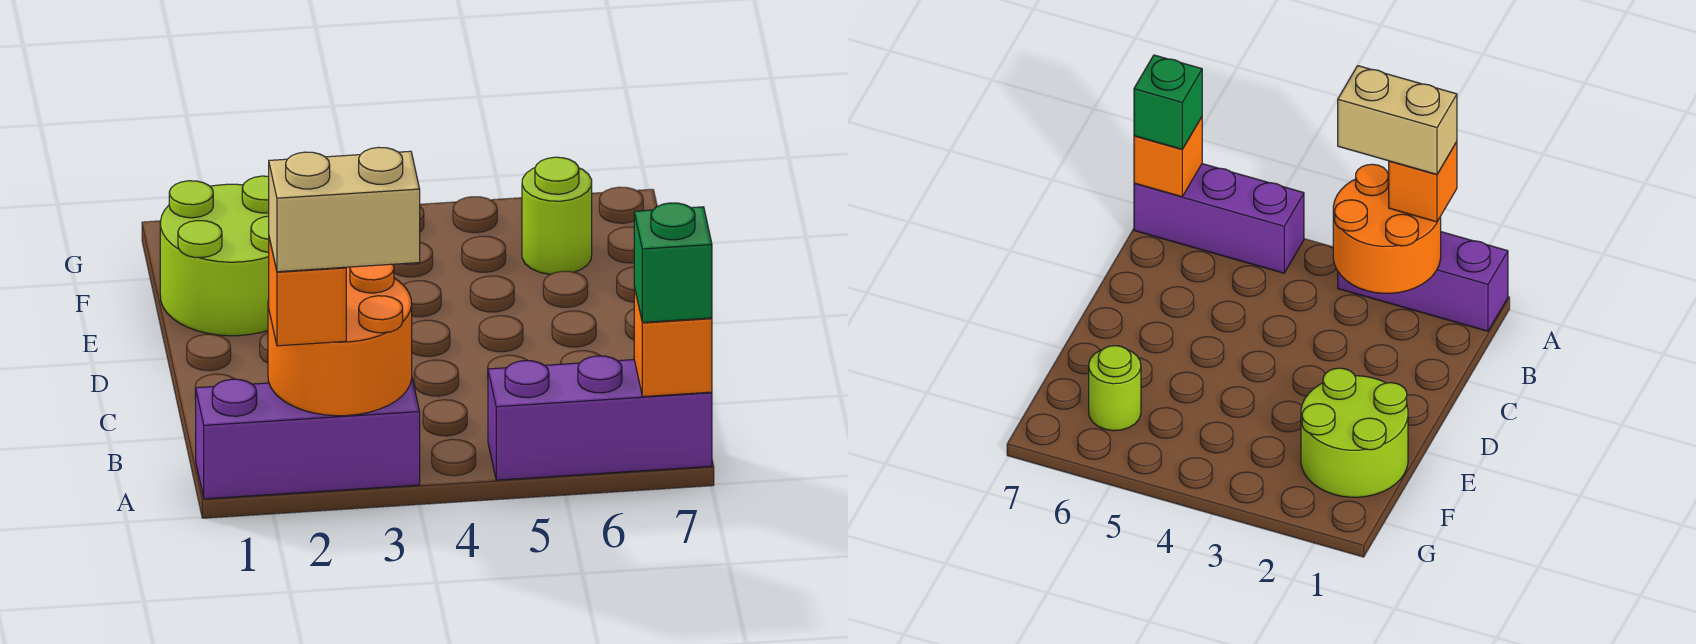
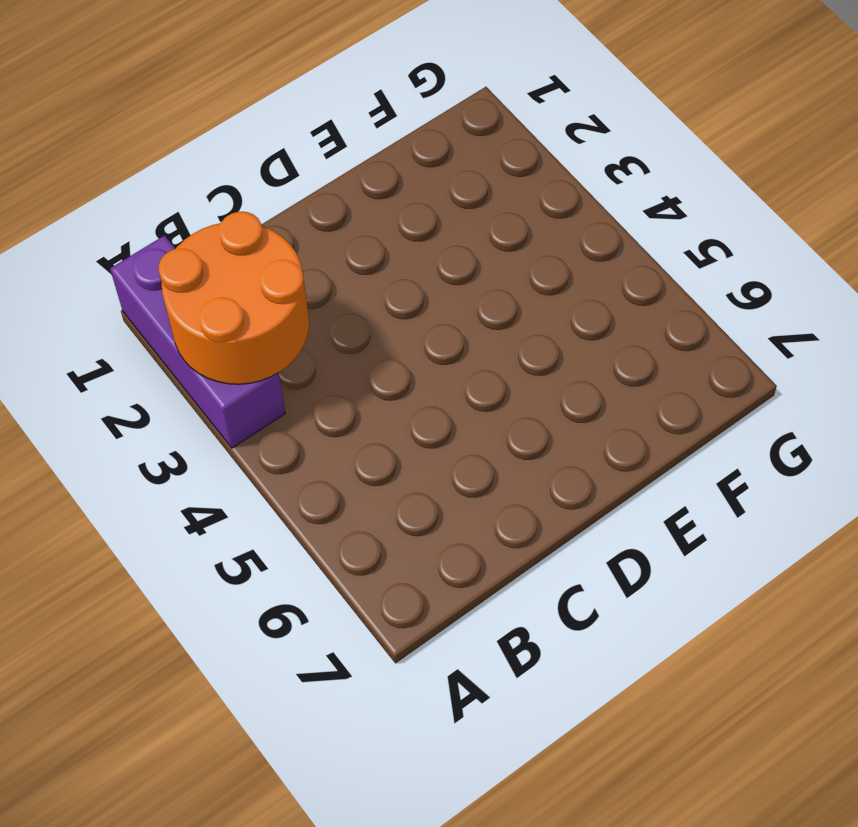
none -> purple 1x3 brick [488,356,712,480]
none -> lime 2x2 round brick [160,176,269,336]

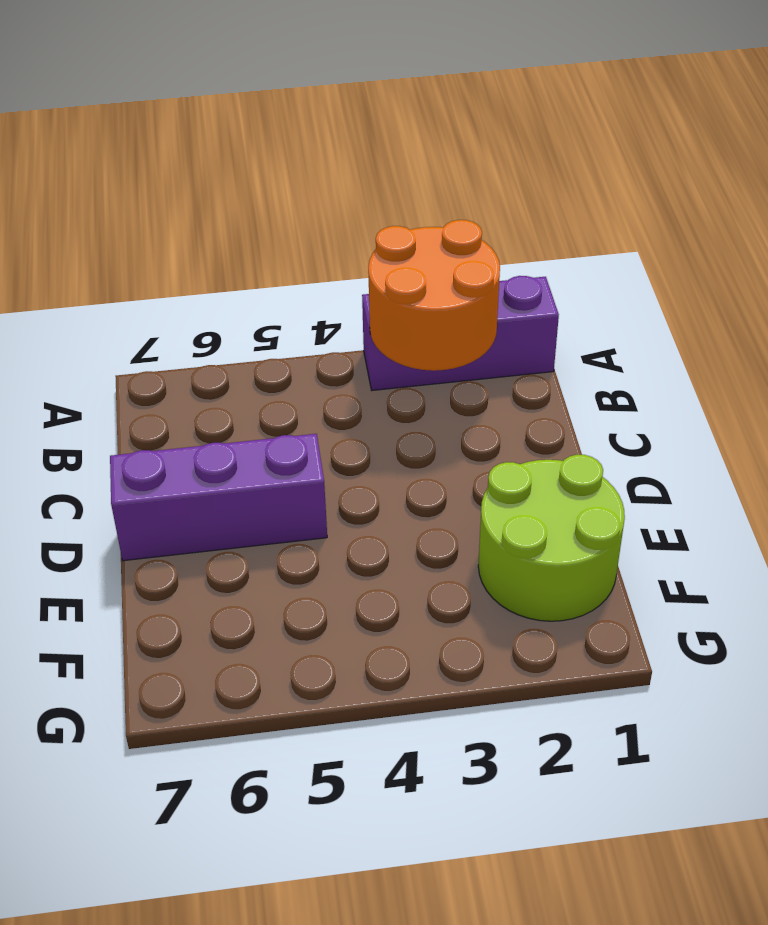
purple 1x3 brick [110,434,327,561] -> purple 1x3 brick moved to [488,356,712,480]
none -> lime 1x1 round brick [522,157,592,274]
none -> orange 1x1 brick [634,286,712,397]

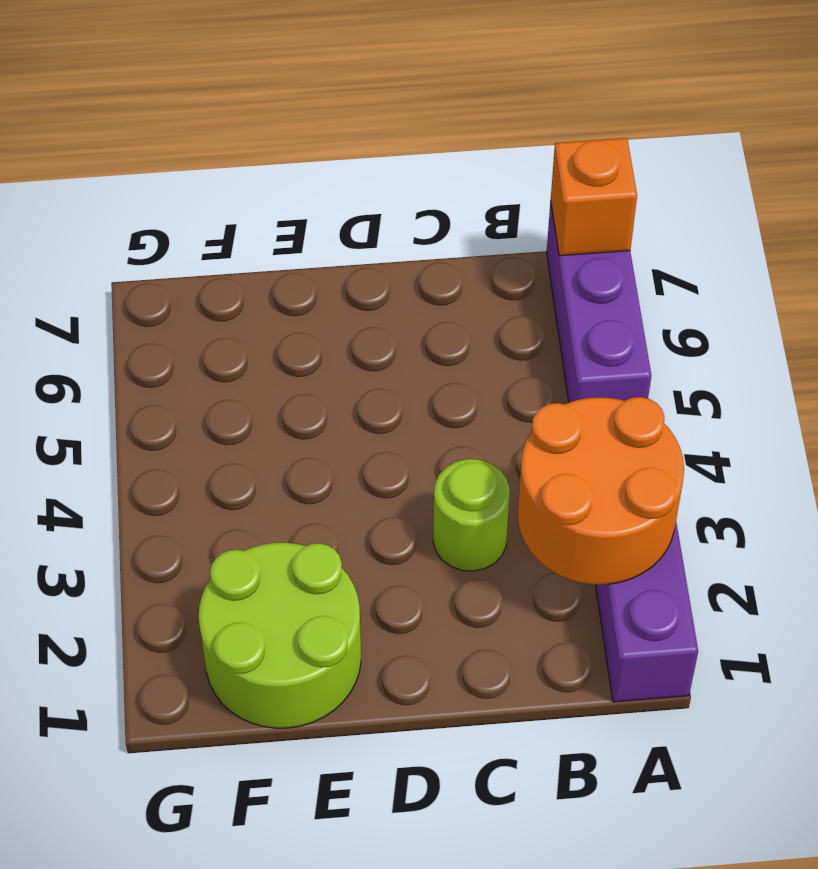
lime 1x1 round brick [433,459,510,571] -> lime 1x1 round brick moved to [522,157,592,274]
none -> orange 1x1 brick [269,238,346,346]
none -> green 1x1 brick [634,203,712,322]

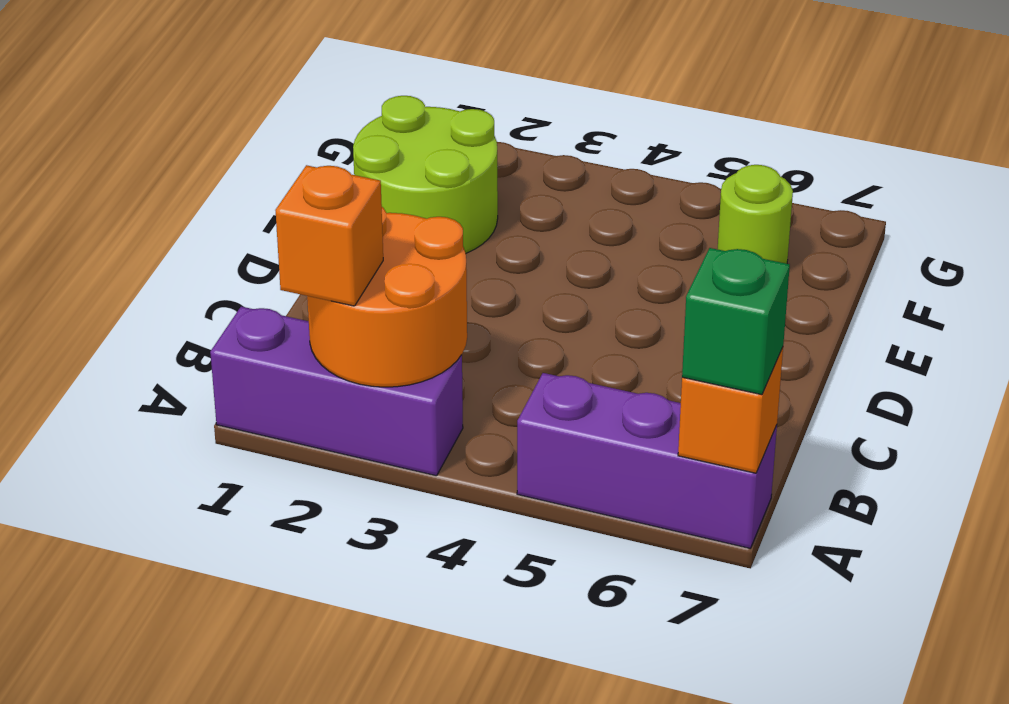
none -> tan 1x2 brick [269,147,420,272]

